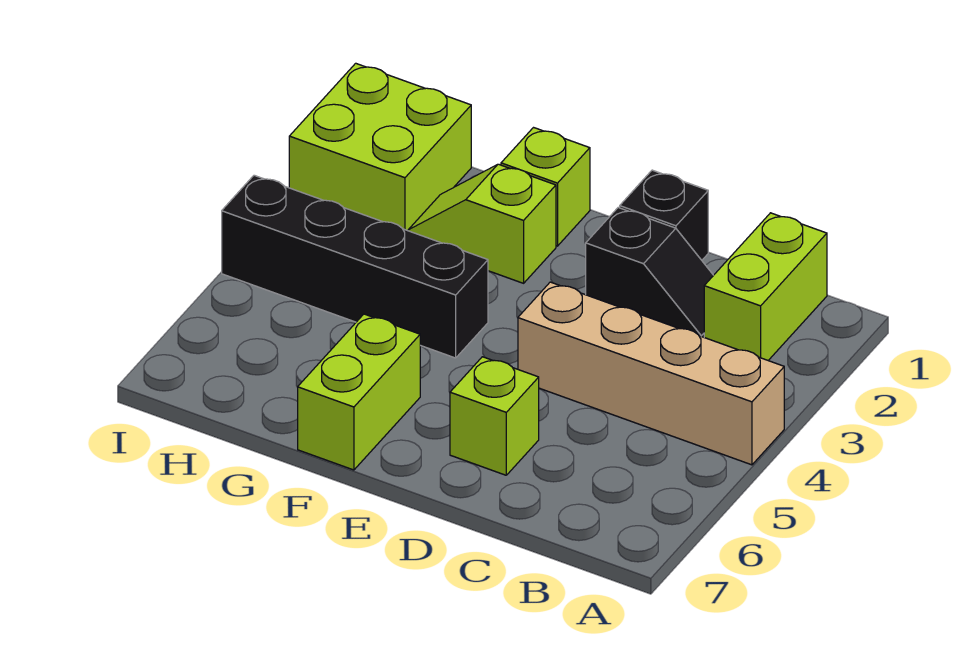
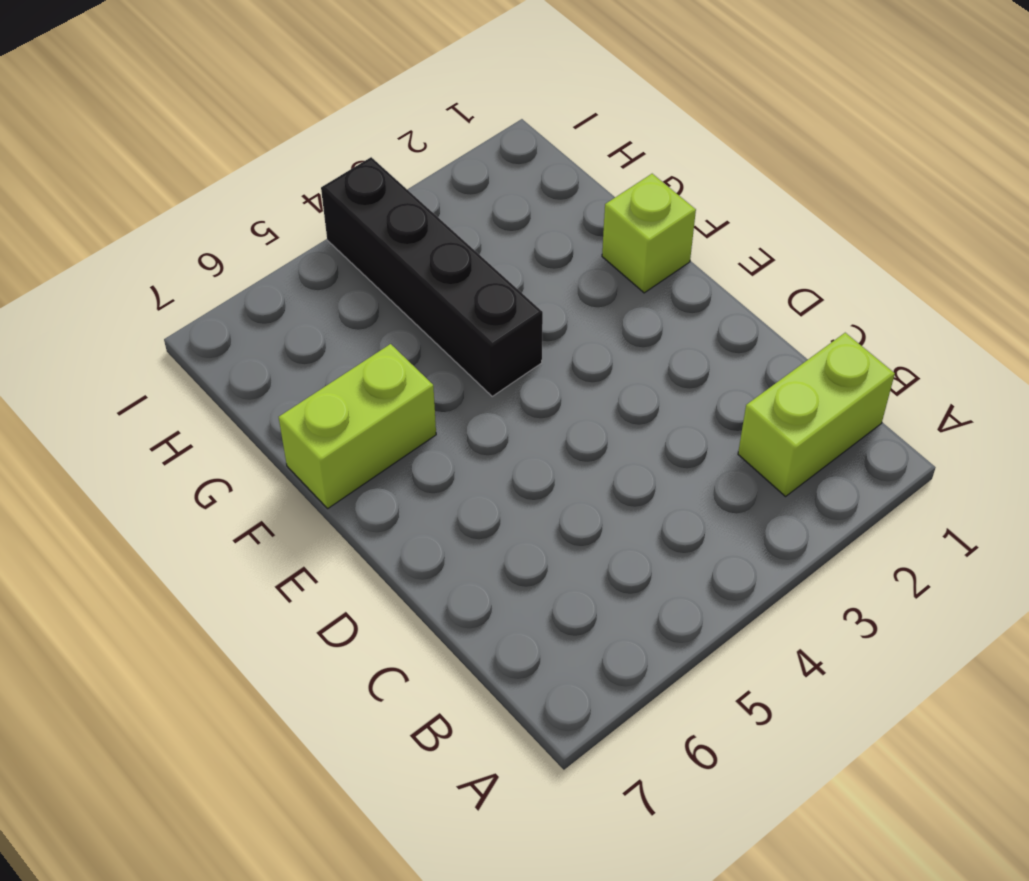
none -> tan 1x4 brick [518,282,784,465]
none -> black 1x2 slope [586,208,713,337]

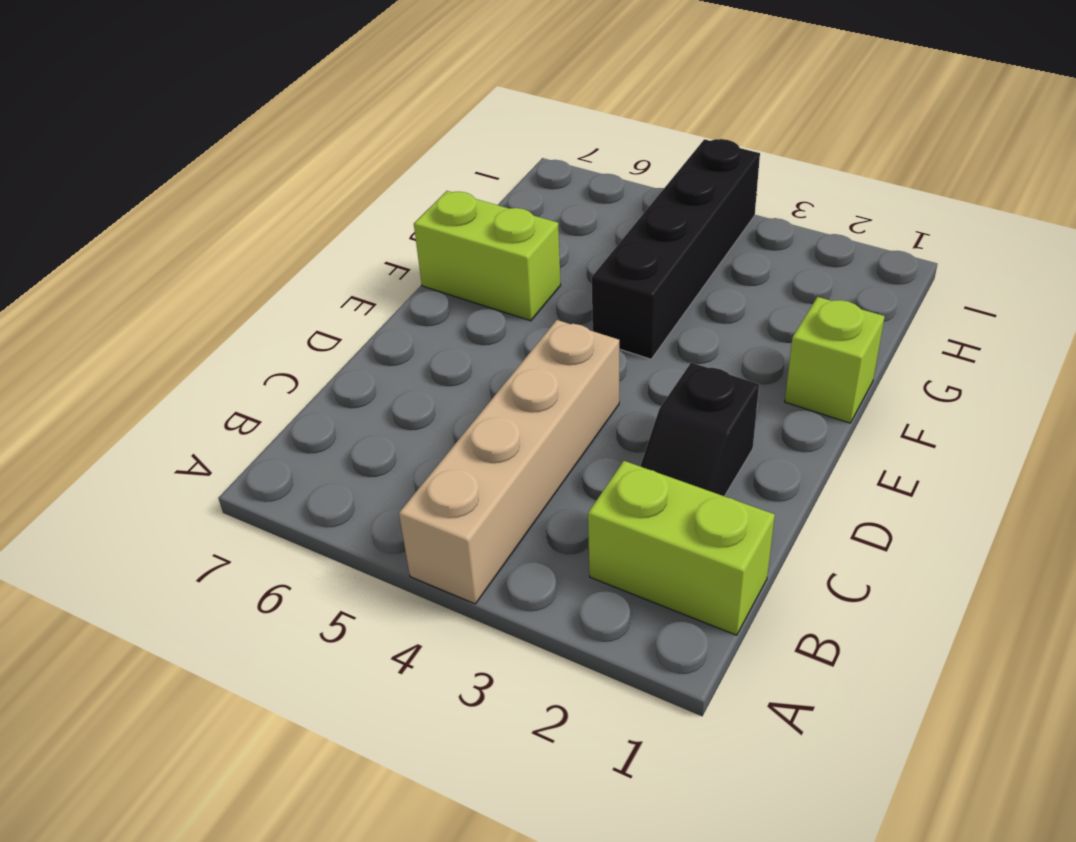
none -> black 1x1 brick [620,170,708,260]
none -> lime 1x1 brick [450,357,539,475]

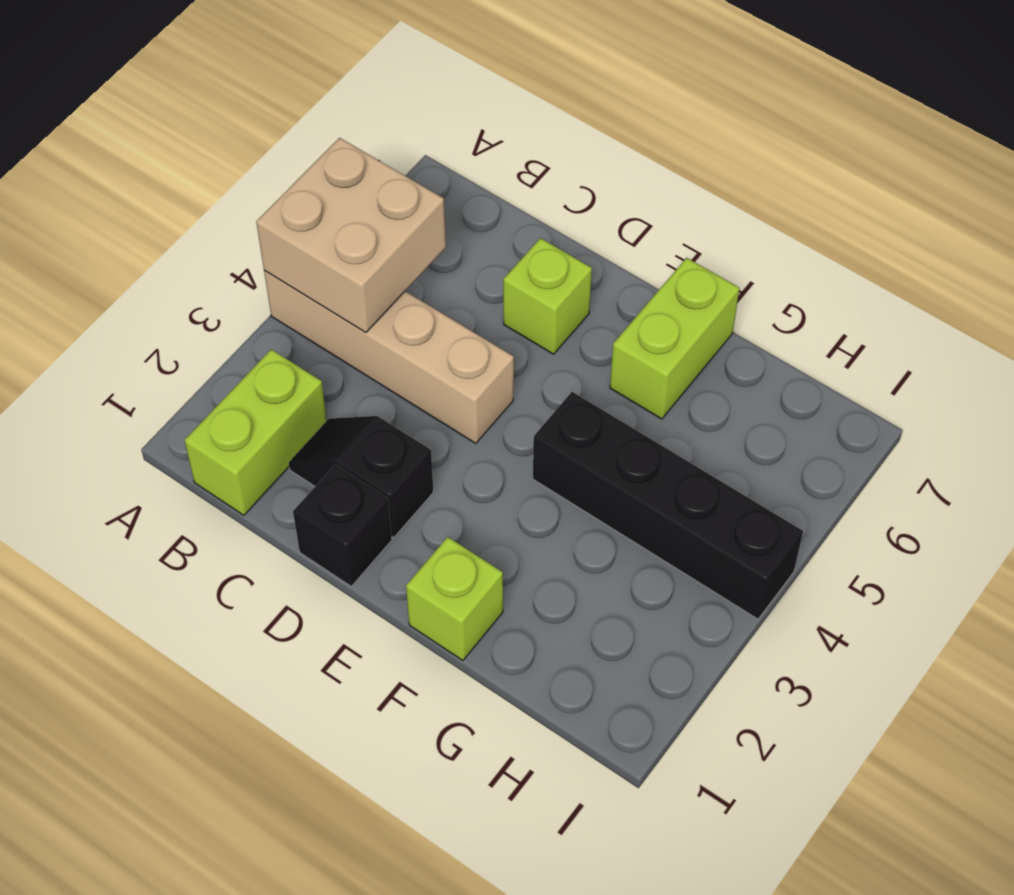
tan 2x2 brick [256,138,446,332] -> none
none -> lime 1x2 slope [408,164,556,283]
none -> lime 2x2 brick [289,63,471,231]

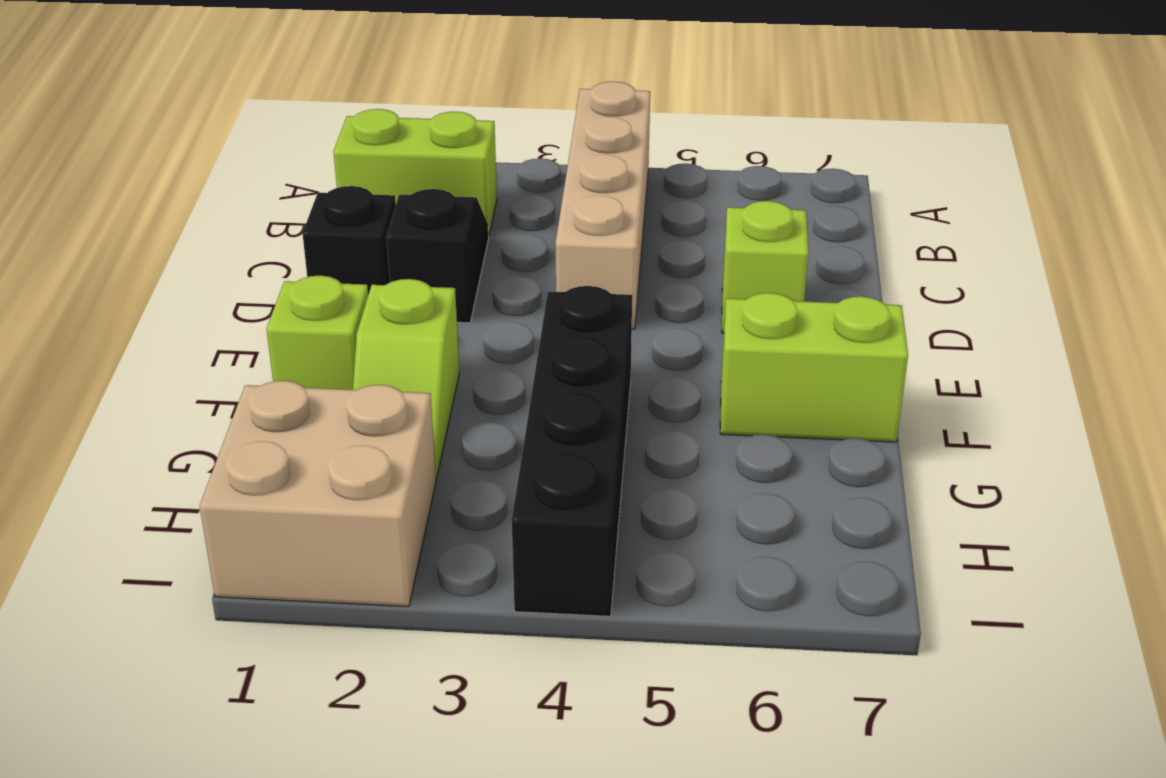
tan 2x2 brick [200,381,436,606] -> lime 2x2 brick [289,63,471,231]

